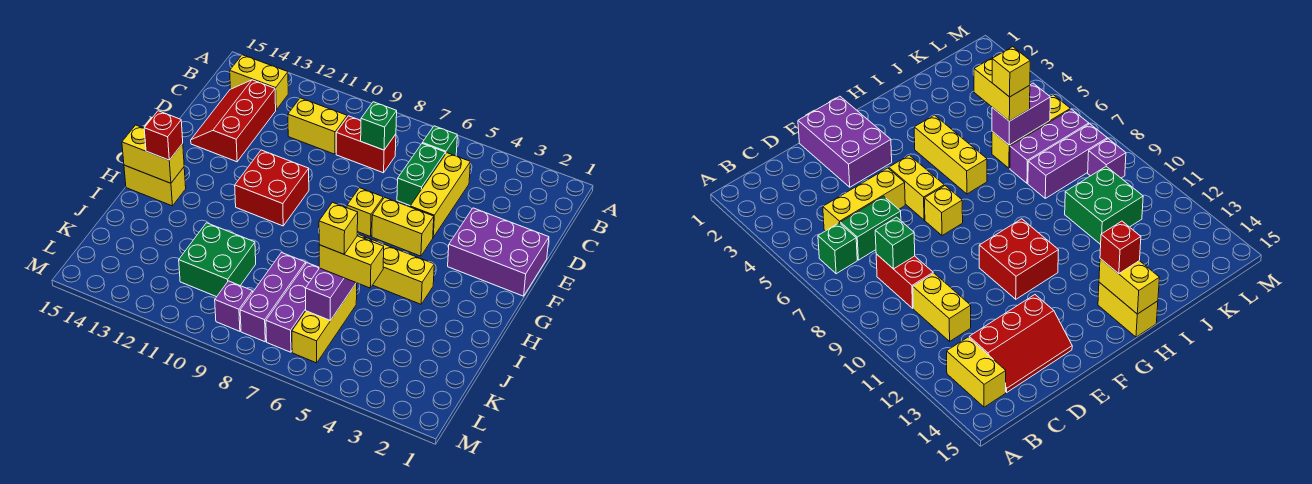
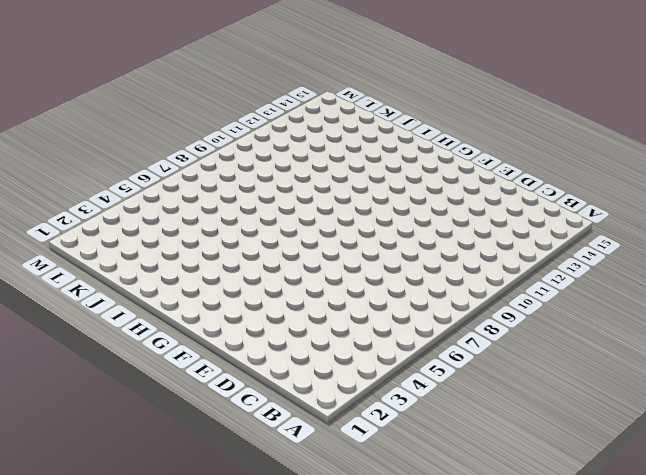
none -> green 1x1 brick [422,126,457,156]
none -> yellow 1x2 brick [230,55,288,110]
none -> yellow 1x3 brick [410,153,470,237]

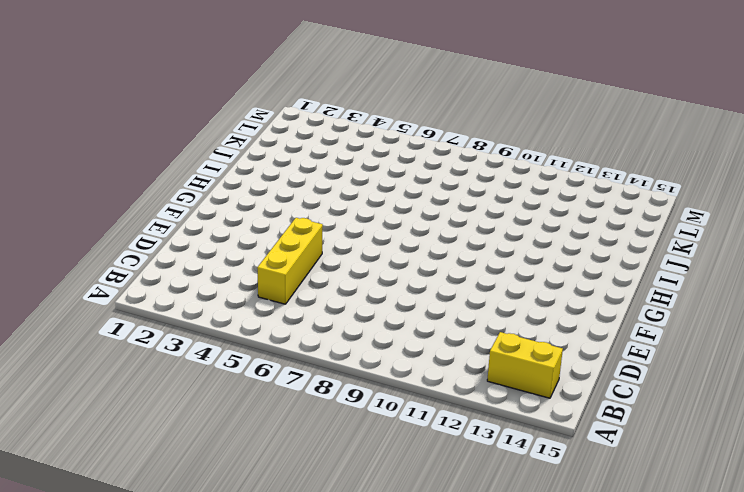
none -> green 1x1 brick [422,126,457,156]
none -> green 1x2 brick [397,144,445,206]
none -> red 1x2 brick [336,116,396,173]

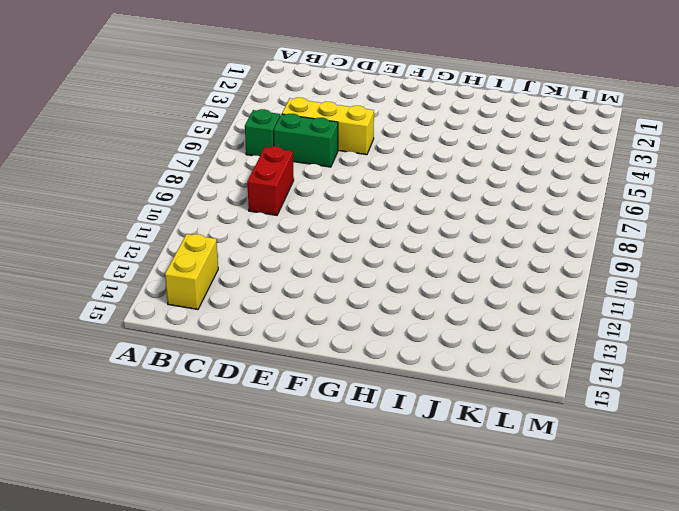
none -> yellow 1x2 brick [288,98,347,154]
none -> red 2x3 slope [191,80,276,162]
none -> purple 2x3 brick [448,208,549,296]

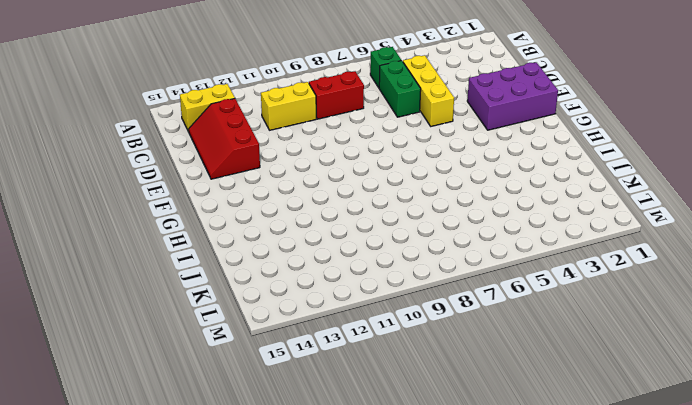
none -> yellow 1x2 brick [372,197,434,256]
none -> yellow 1x1 brick [347,188,383,237]
none -> red 2x2 brick [235,150,309,226]

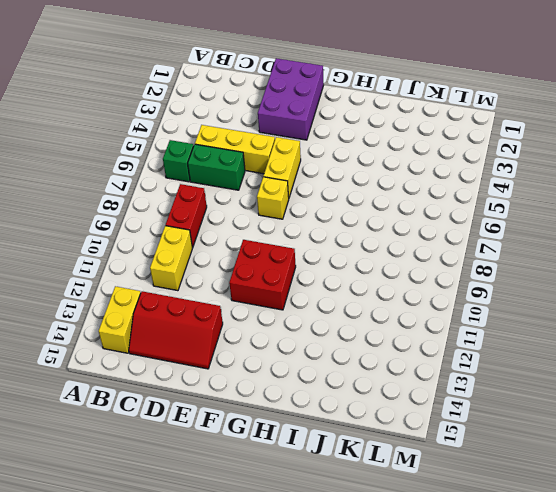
none -> yellow 1x3 brick [358,235,434,304]
none -> yellow 1x2 brick [124,165,186,206]
none -> yellow 1x3 brick [292,283,357,363]

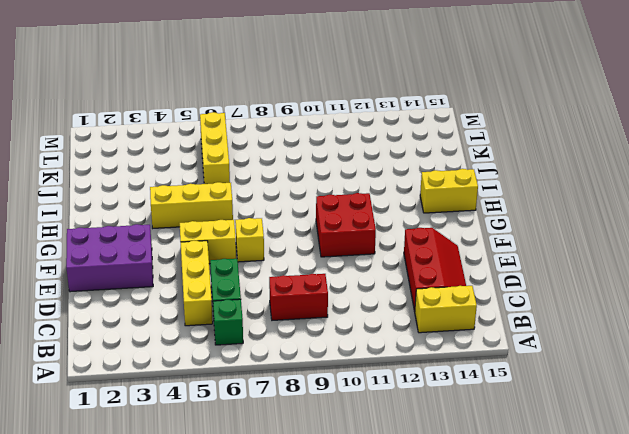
none -> yellow 1x2 brick [288,98,347,154]
none -> purple 1x3 brick [266,263,319,352]
none -> purple 1x3 brick [240,253,306,342]

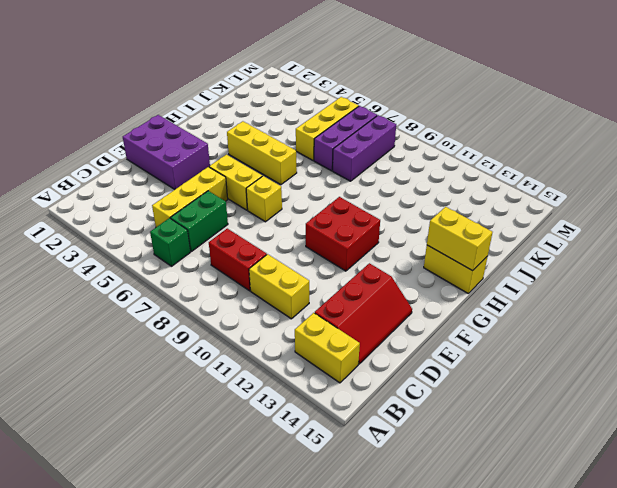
none -> green 2x2 brick [179,223,256,297]
none -> purple 1x1 brick [215,281,253,331]
none -> green 1x1 brick [361,102,397,150]

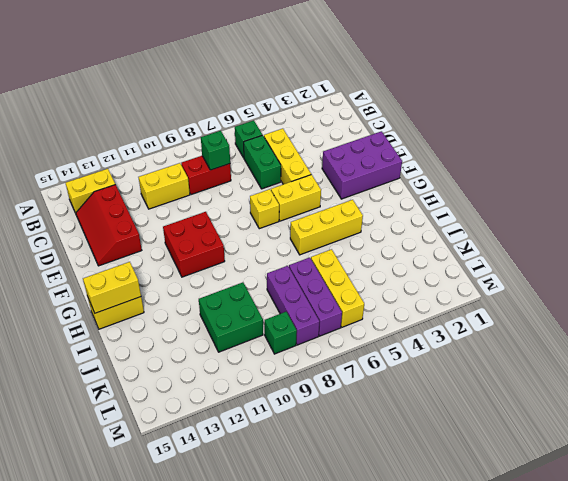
green 1x1 brick [265,312,297,354] -> purple 1x1 brick [215,281,253,331]
none -> purple 1x2 brick [305,268,356,320]
none -> red 1x1 brick [144,111,183,160]
none -> yellow 1x2 brick [319,236,384,288]

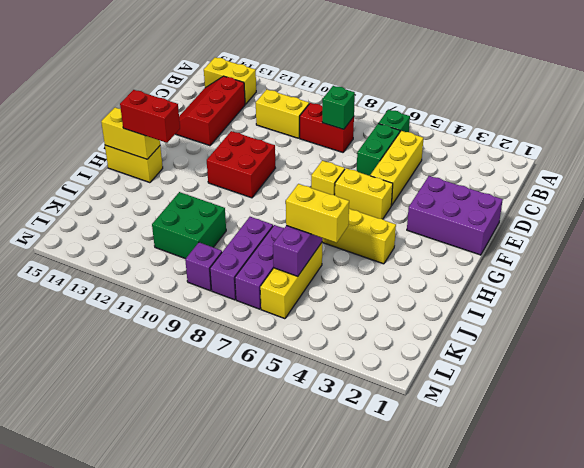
red 1x2 brick [120,90,180,143] -> red 1x1 brick [144,111,183,160]
none -> yellow 1x1 brick [319,202,358,254]

